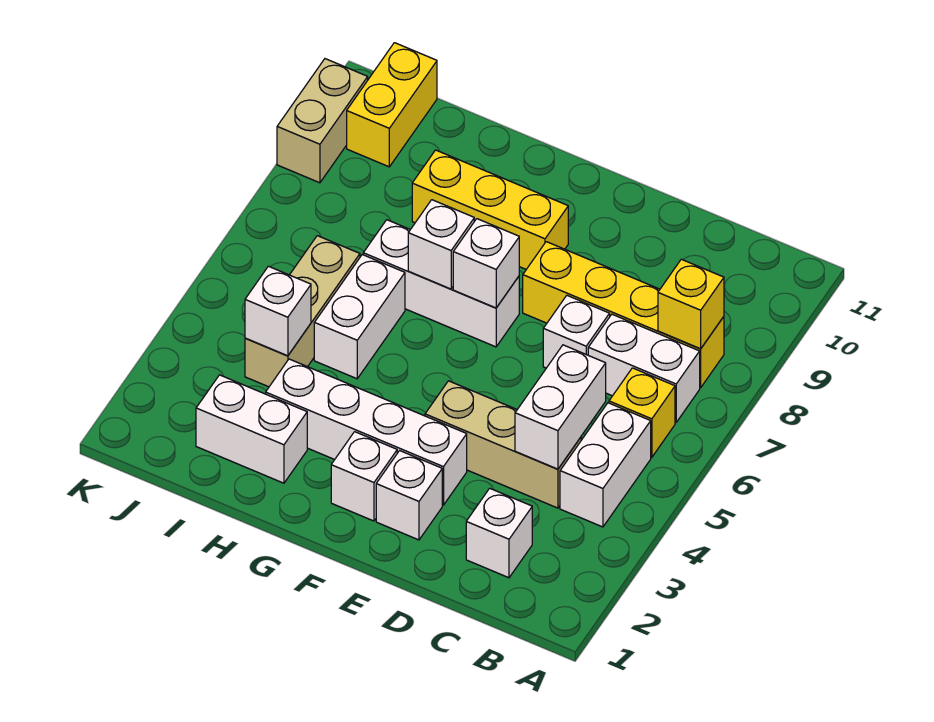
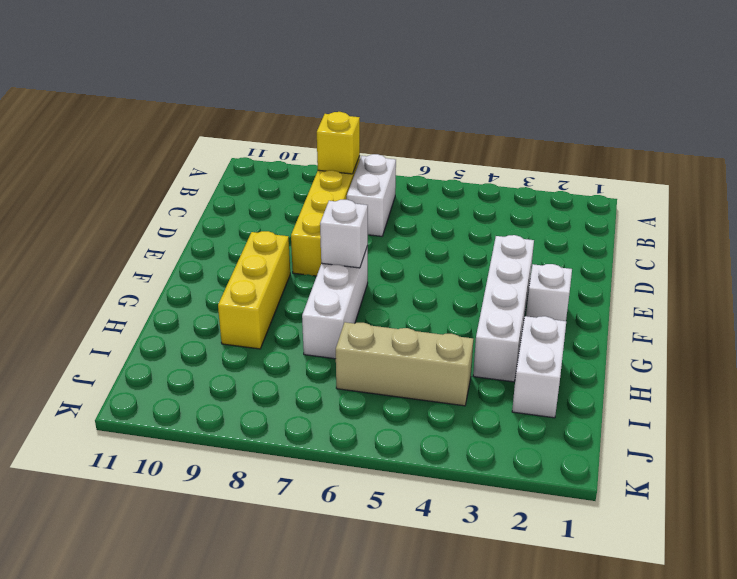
none -> white 1x2 brick [560,403,651,527]
none -> yellow 1x1 brick [609,368,675,457]
none -> white 1x1 brick [466,488,532,578]

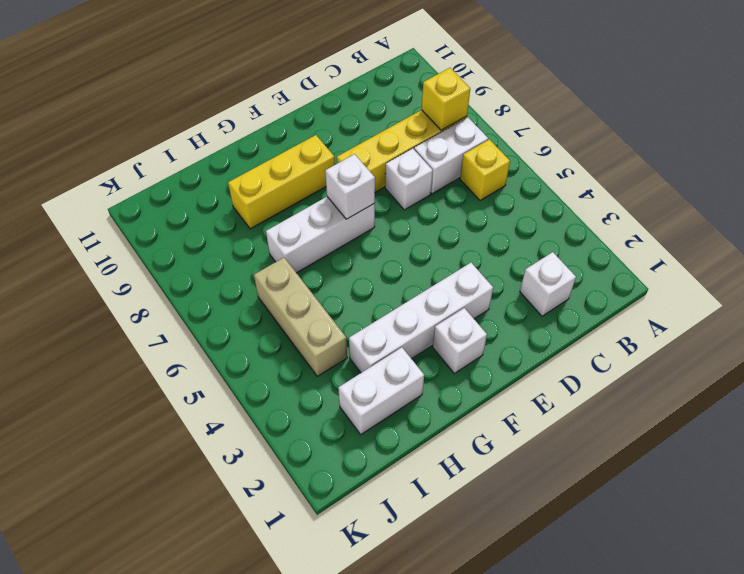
none -> white 1x2 brick [560,403,651,527]
none -> tan 1x3 brick [425,381,581,508]
none -> white 1x1 brick [376,451,442,540]

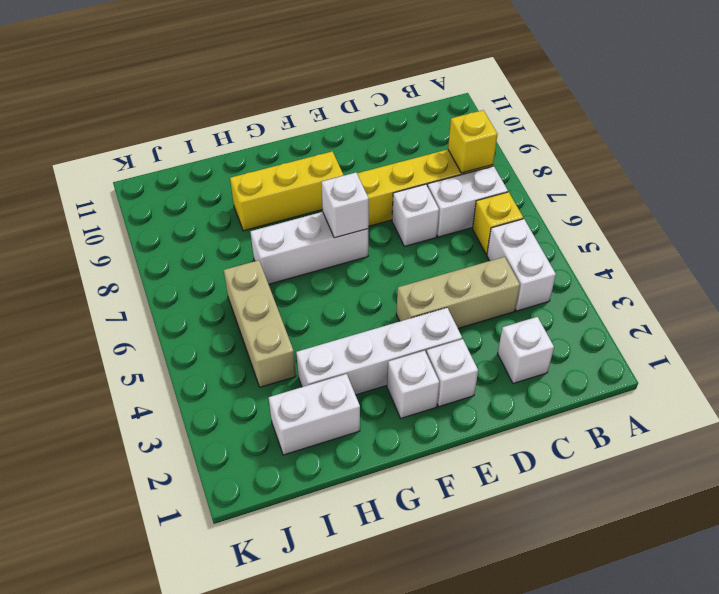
none -> white 1x2 brick [314,255,405,379]
none -> yellow 1x2 brick [347,43,437,167]
none -> tan 1x2 brick [277,59,368,183]

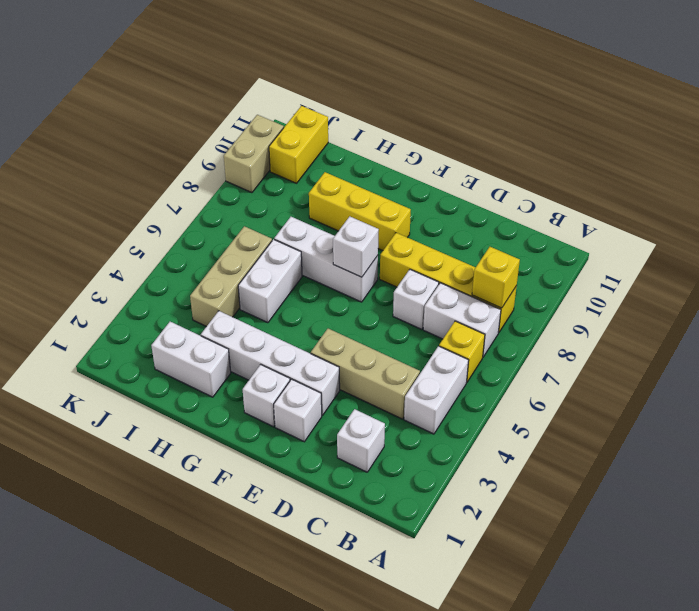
none -> white 1x2 brick [515,345,606,469]
none -> white 1x1 brick [408,200,474,289]
none -> white 1x1 brick [245,266,311,356]

